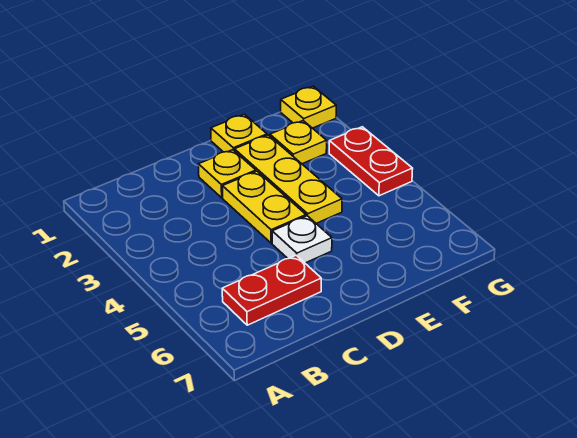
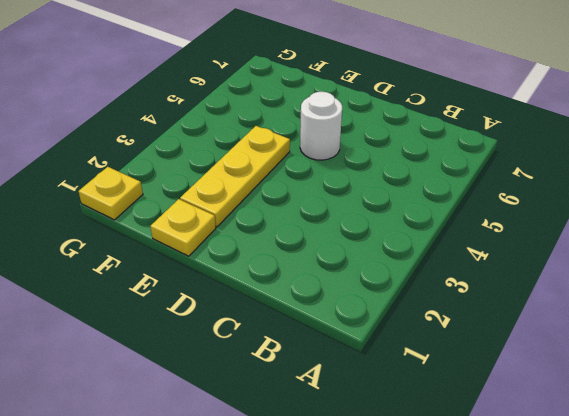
white 1x1 round brick [300,92,342,160] -> white 1x1 plate [272,216,332,263]
none -> red 1x2 plate [222,255,321,325]
none -> yellow 1x1 plate [199,150,256,198]

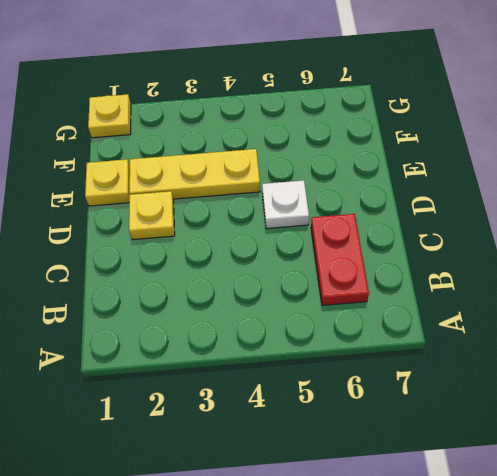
none -> yellow 1x2 plate [223,171,306,243]
none -> yellow 1x1 plate [270,121,327,164]

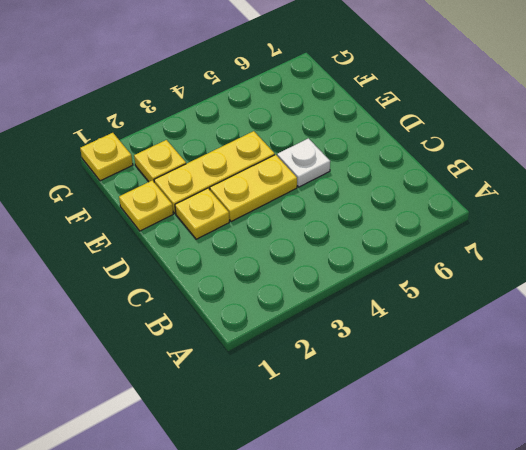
none -> red 1x2 plate [222,255,321,325]
none -> red 1x2 plate [329,127,413,196]

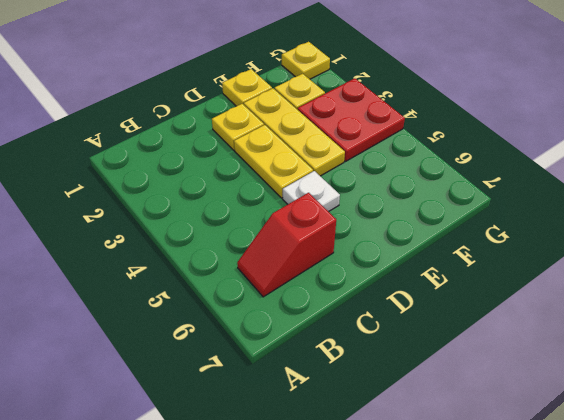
red 1x2 slope [237,193,336,297] -> red 1x2 plate [222,255,321,325]
red 2x2 plate [298,78,405,161] -> red 1x2 plate [329,127,413,196]

